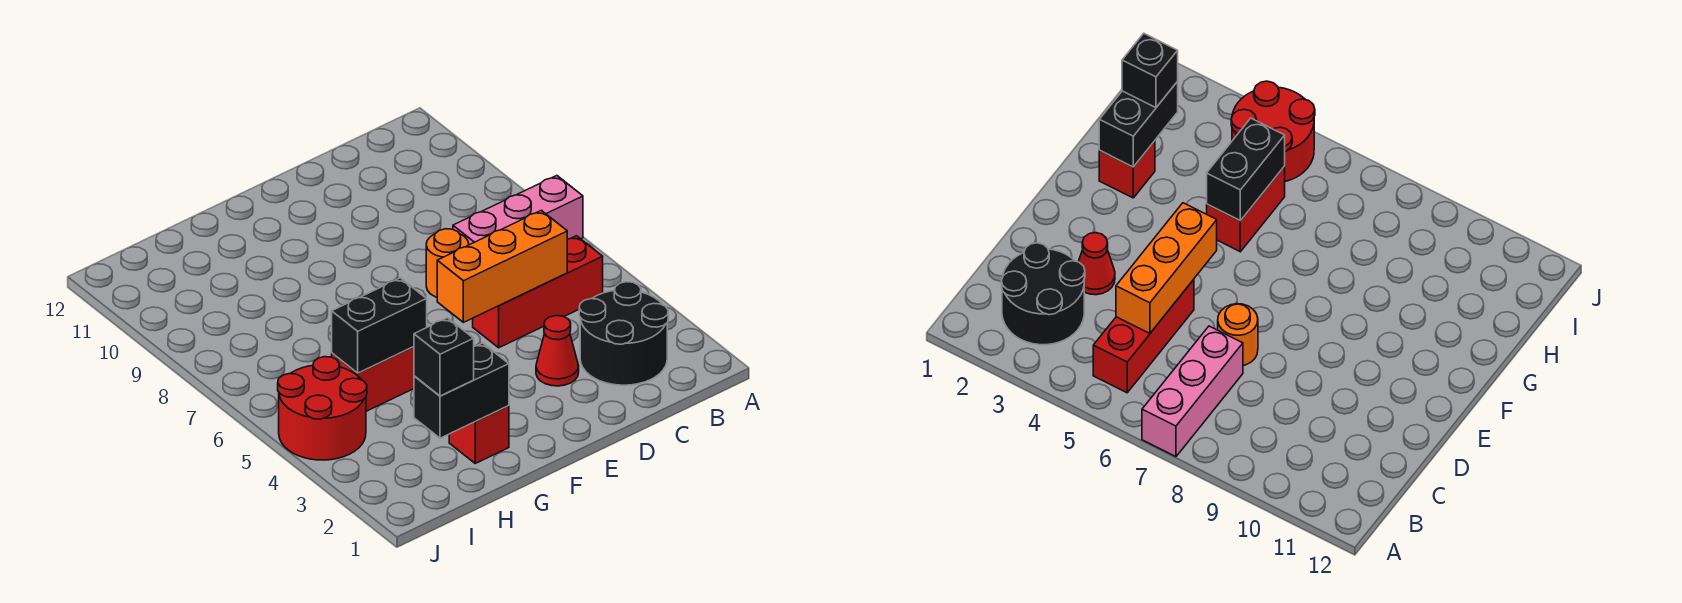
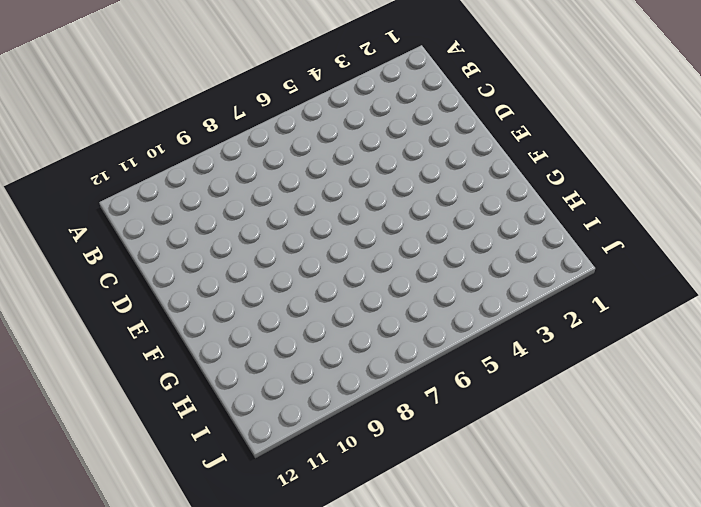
none -> pink 1x3 brick [453,176,583,245]
none -> black 2x2 round brick [579,282,668,385]
none -> red 1x3 brick [473,236,603,348]

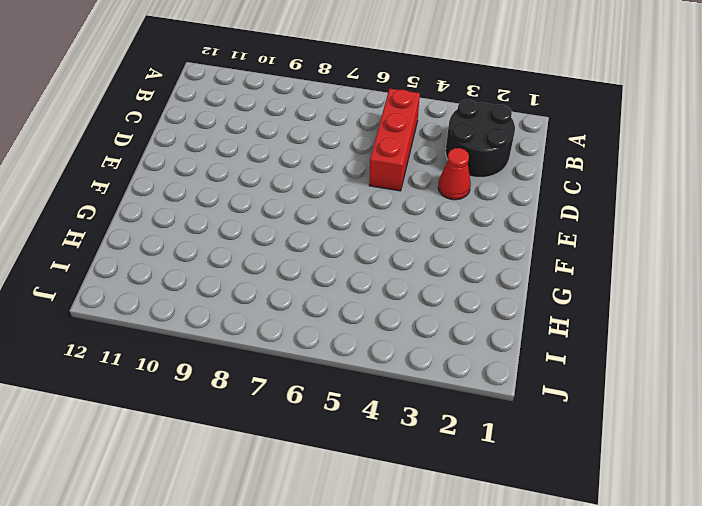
none -> pink 1x3 brick [453,176,583,245]
none -> orange 1x1 round brick [426,229,469,297]
none -> red 1x1 brick [449,406,509,463]

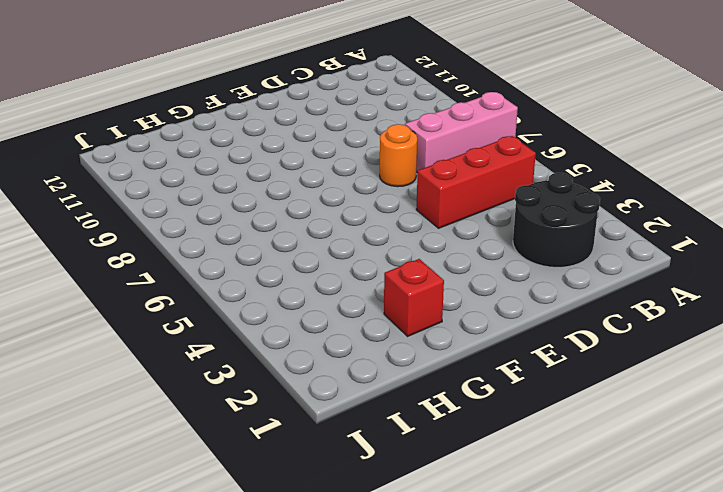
none -> red 1x1 cone [536,316,579,386]
none -> red 1x2 brick [332,347,414,411]
none -> red 2x2 round brick [278,357,367,460]

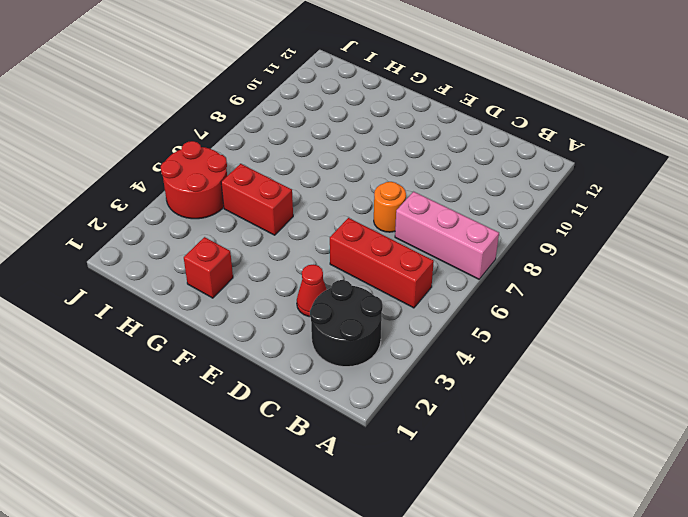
none -> orange 1x3 brick [437,210,567,322]
none -> black 1x2 brick [414,343,509,438]
none -> black 1x2 brick [332,278,427,373]

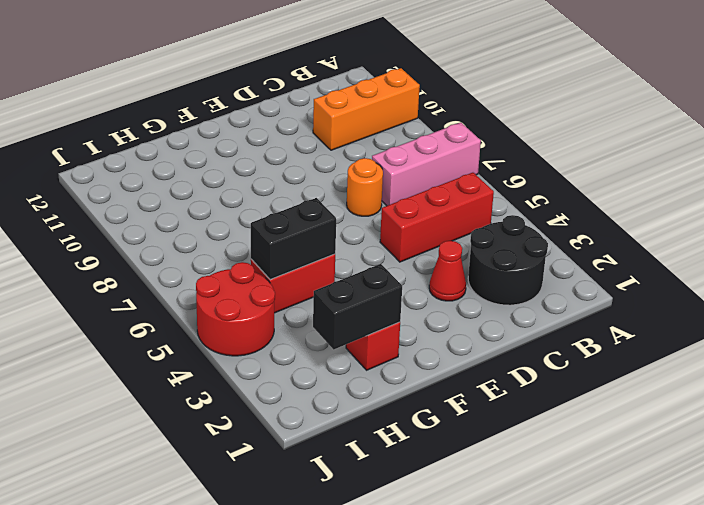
orange 1x3 brick [313,68,420,150] -> orange 1x3 brick moved to [437,210,567,322]
none -> black 1x1 brick [414,318,474,396]

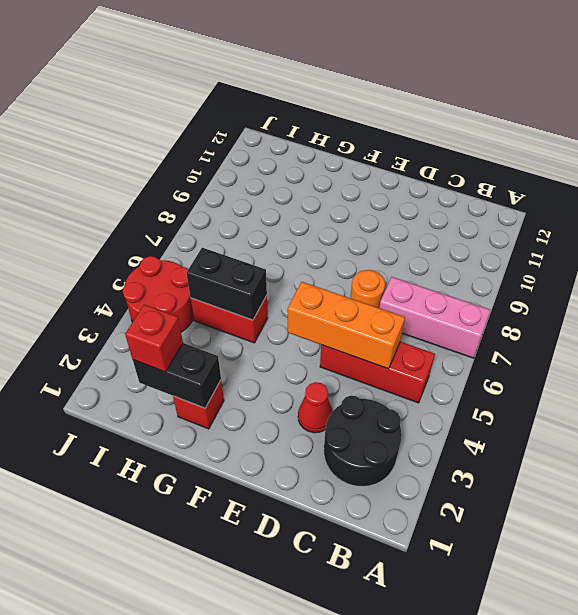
red 1x1 brick [125,305,183,372] -> black 1x1 brick [414,318,474,396]

